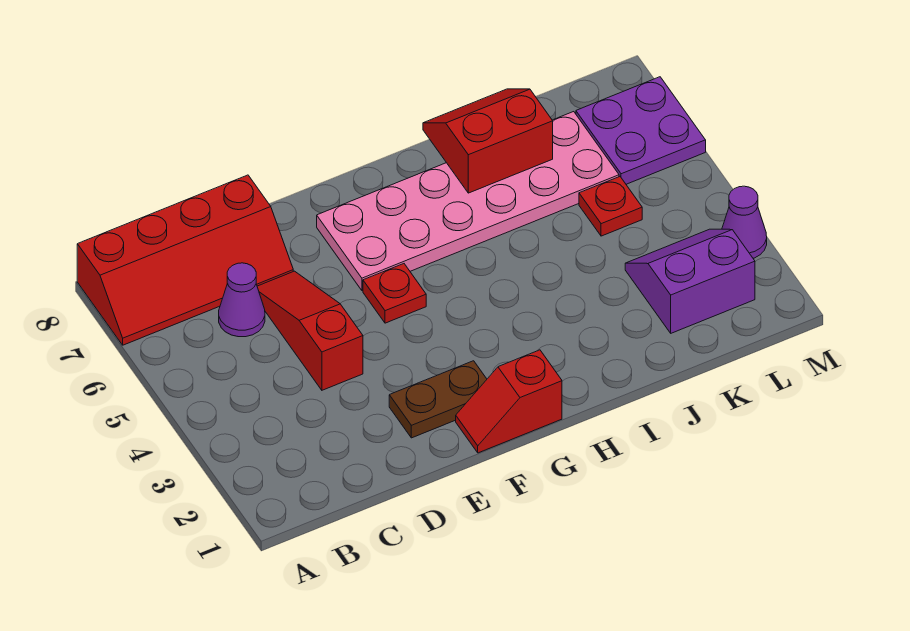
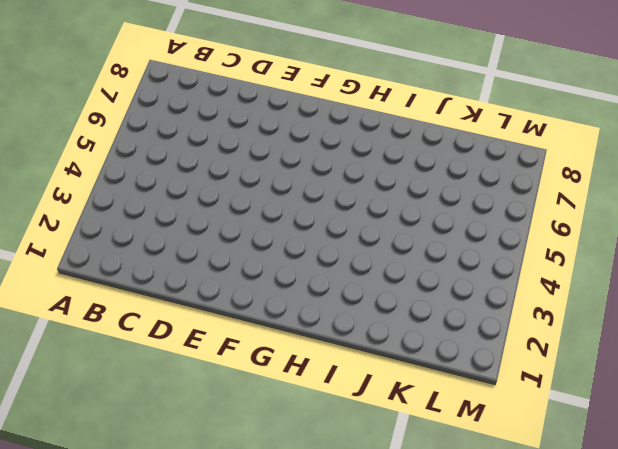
none -> red 2x4 slope [77,175,293,345]
none -> purple 1x1 cone [219,263,265,337]
none -> red 1x3 slope [257,271,363,390]

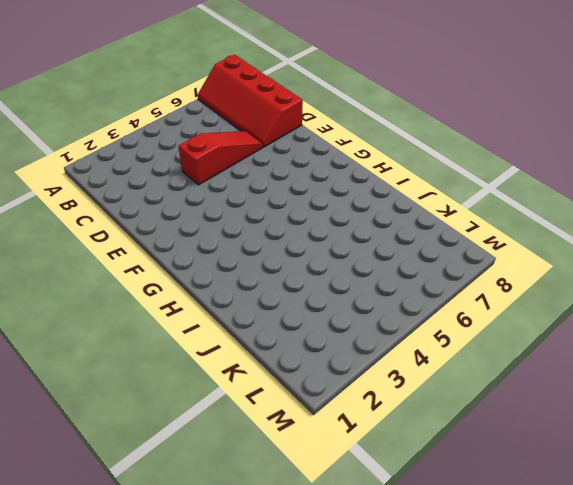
none -> purple 1x1 cone [219,263,265,337]
none -> brown 1x2 plate [389,361,487,438]
none -> red 1x2 slope [456,350,562,453]

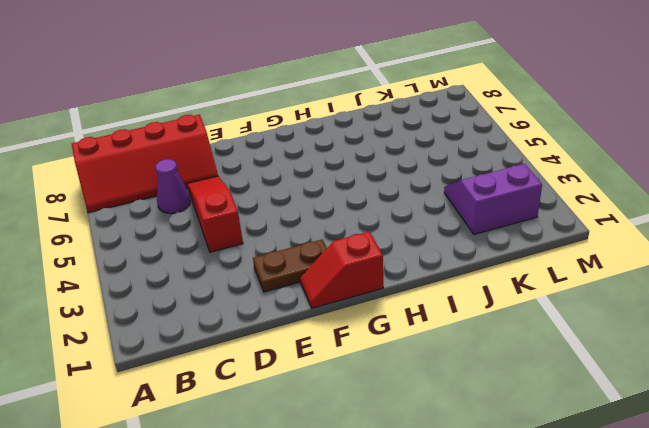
none -> red 1x1 plate [363,264,426,323]
none -> pink 2x6 plate [317,112,619,291]
none -> red 1x1 plate [579,177,642,236]

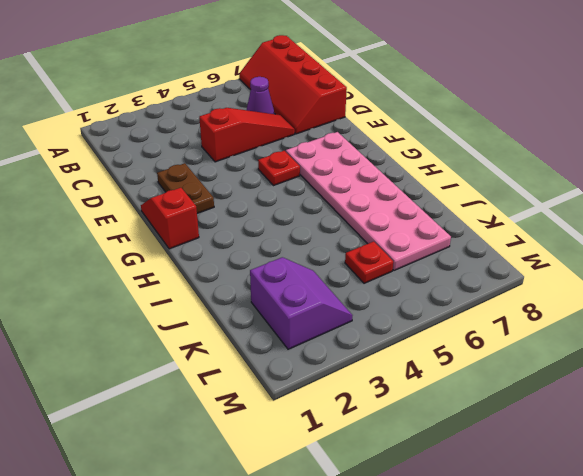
none -> purple 2x2 plate [576,77,706,184]
none -> purple 1x1 cone [722,186,767,258]
none -> red 2x2 slope [423,89,553,193]

